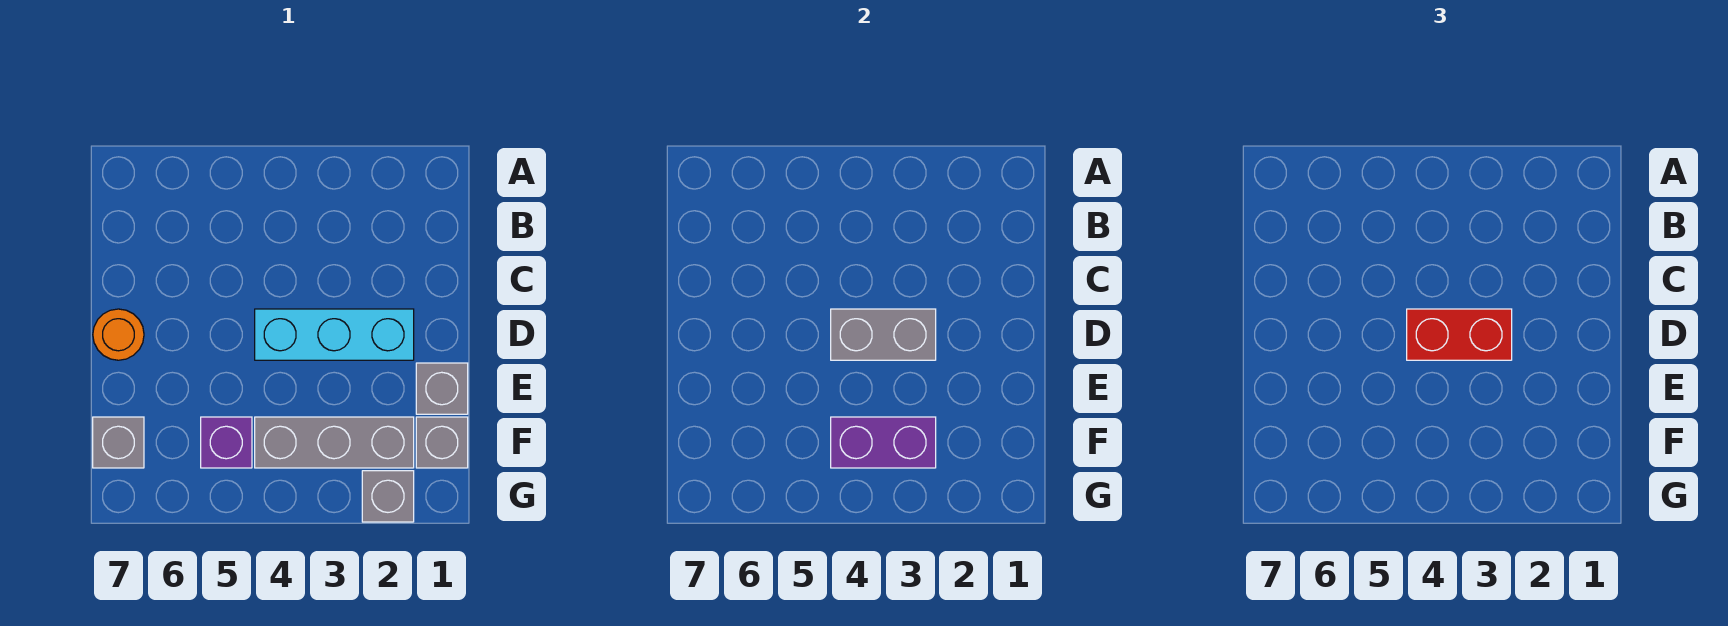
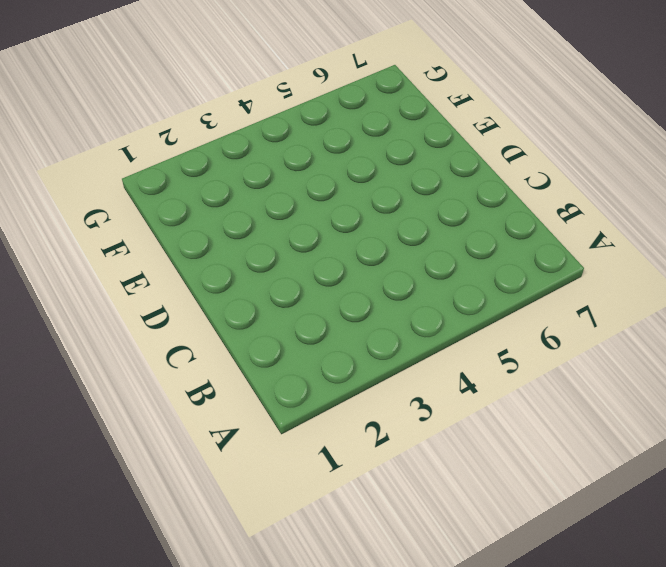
none -> cyan 1x3 brick [255,309,414,360]
none -> orange 1x1 round brick [93,309,144,360]

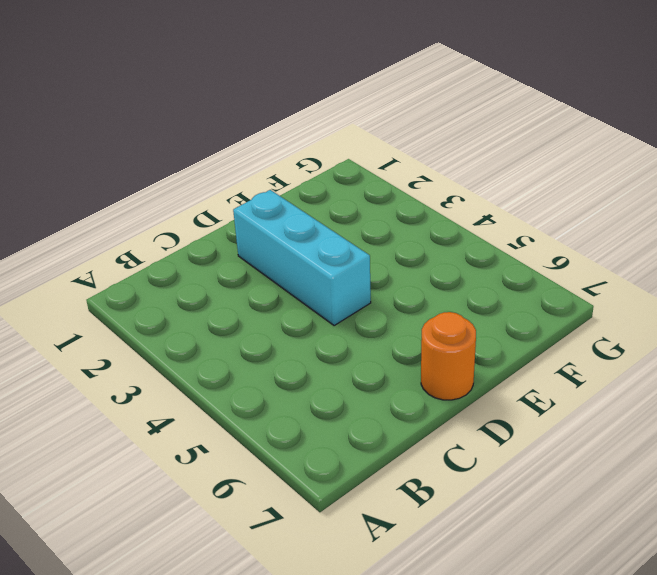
none -> grey 1x1 brick [416,363,468,414]
none -> grey 1x1 brick [416,417,468,468]

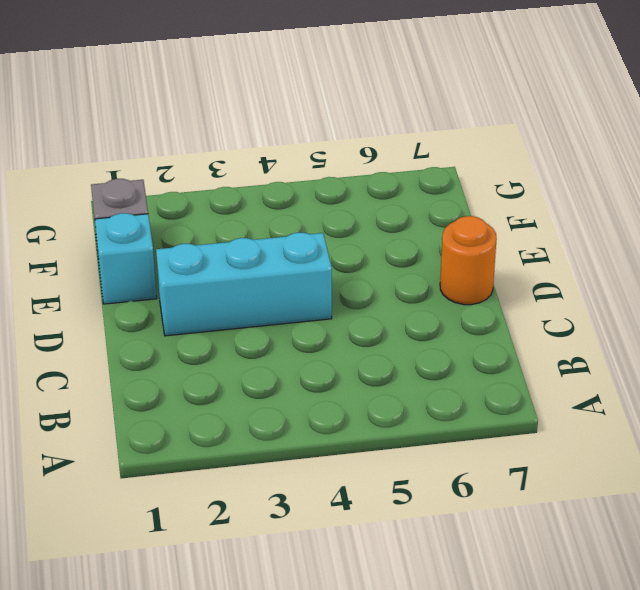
cyan 1x1 brick [95,213,157,304] -> grey 1x1 brick [416,363,468,414]
none -> grey 1x3 brick [255,417,414,468]
none -> purple 1x1 brick [201,417,252,468]

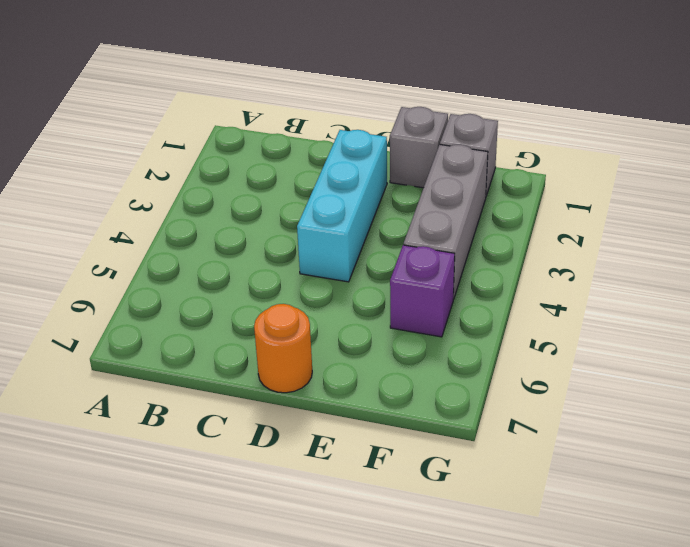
none -> grey 1x1 brick [93,417,144,468]
none -> grey 1x1 brick [362,471,414,522]

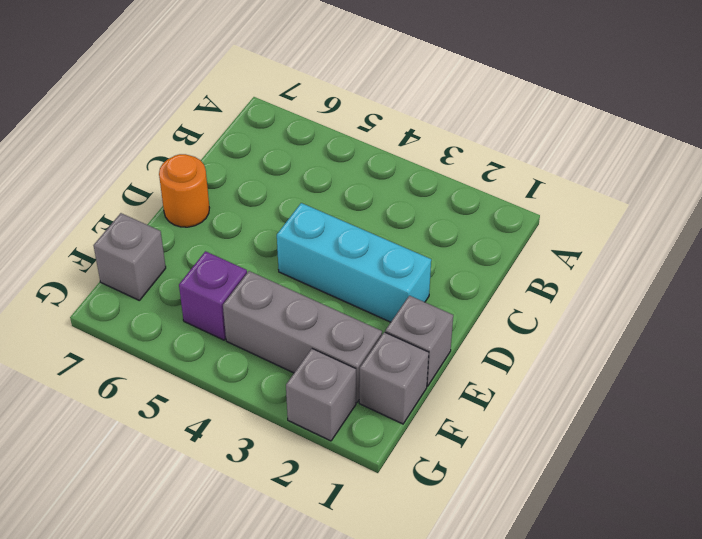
none -> grey 1x2 brick [831,309,936,360]
none -> purple 1x2 brick [831,417,936,468]

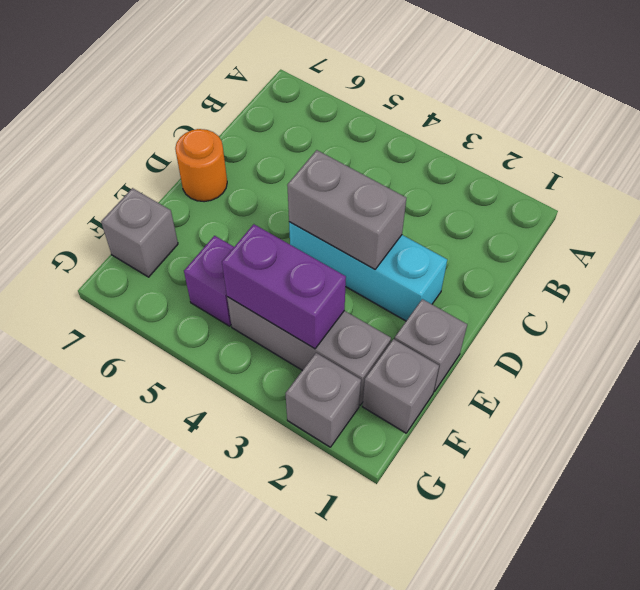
none -> red 1x2 brick [1407,309,1512,360]

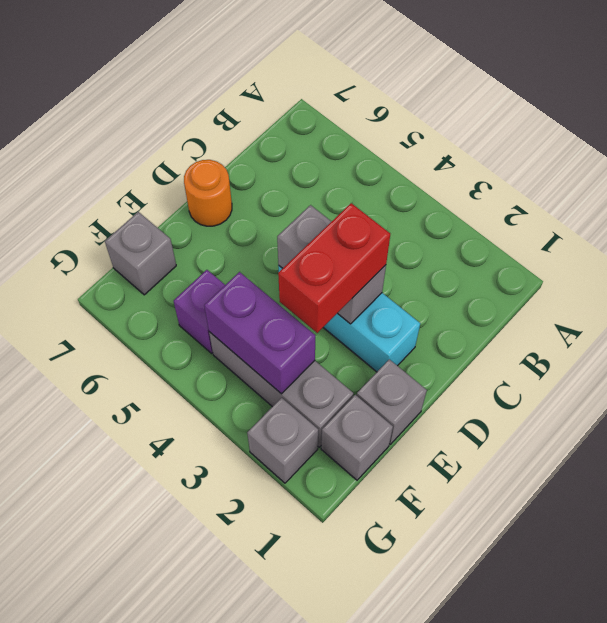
red 1x2 brick [278,203,390,333] -> red 1x2 brick turned to [1407,309,1512,360]

